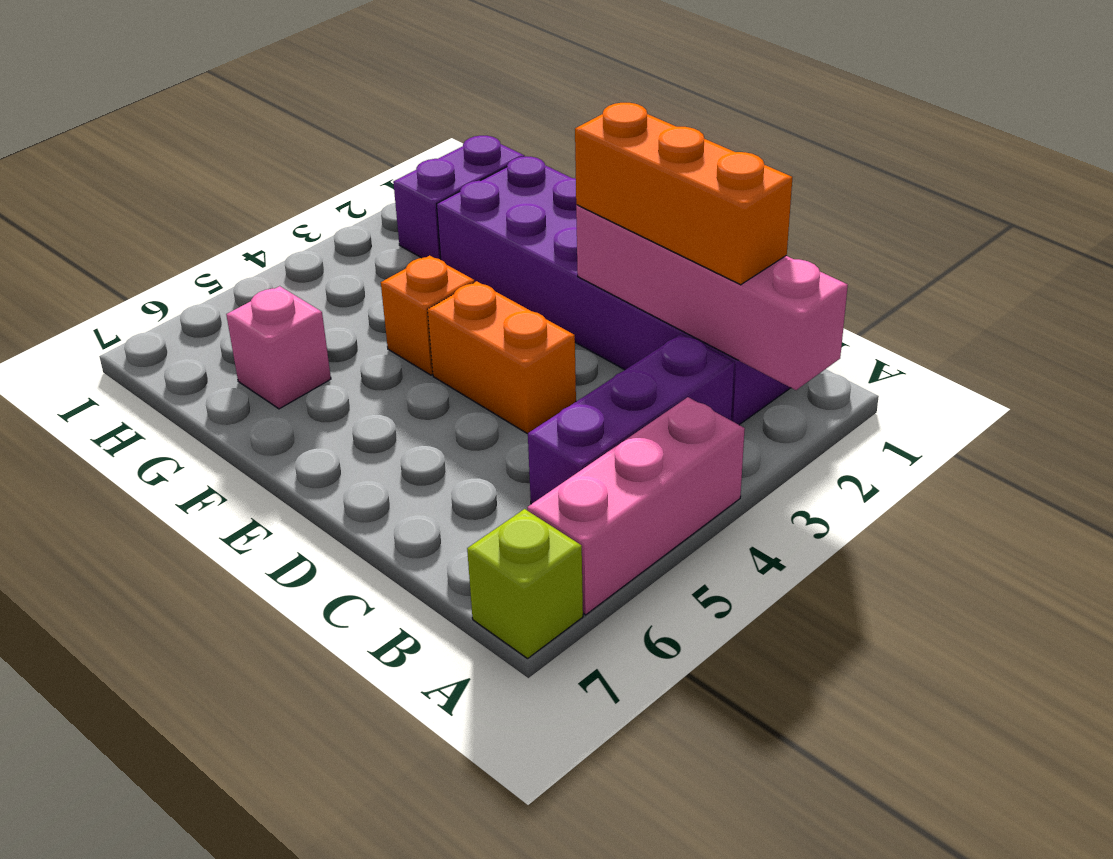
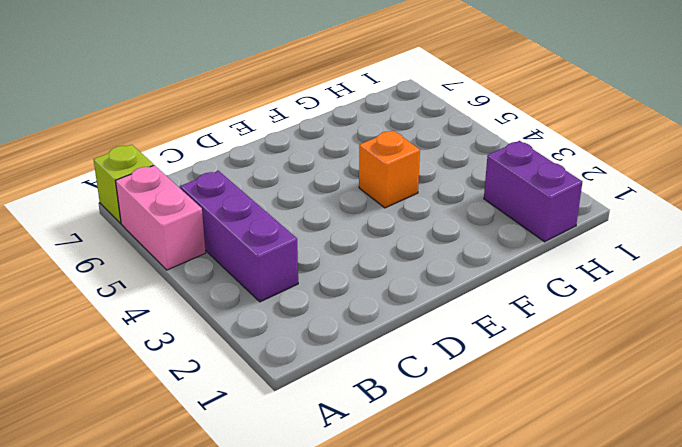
pink 1x2 brick [116,165,206,270] -> pink 1x3 brick [527,397,745,615]
none -> purple 2x6 brick [437,157,790,425]
none -> orange 1x2 brick [428,281,576,434]

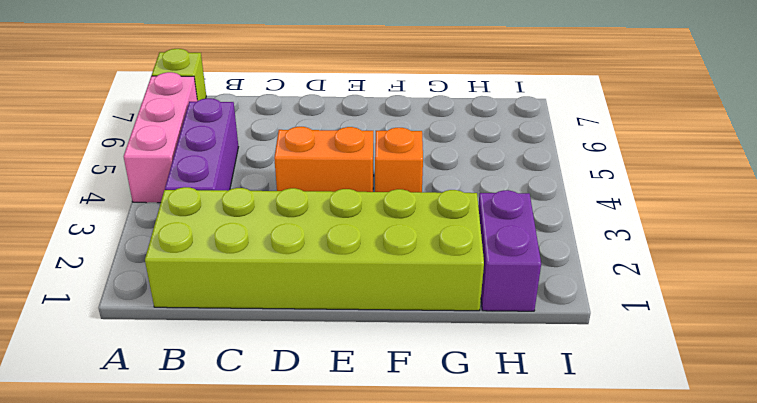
lime 2x6 brick [145,187,484,311] -> purple 2x6 brick [437,157,790,425]
none -> pink 1x1 brick [226,286,331,409]
none -> pink 1x4 brick [576,205,848,390]

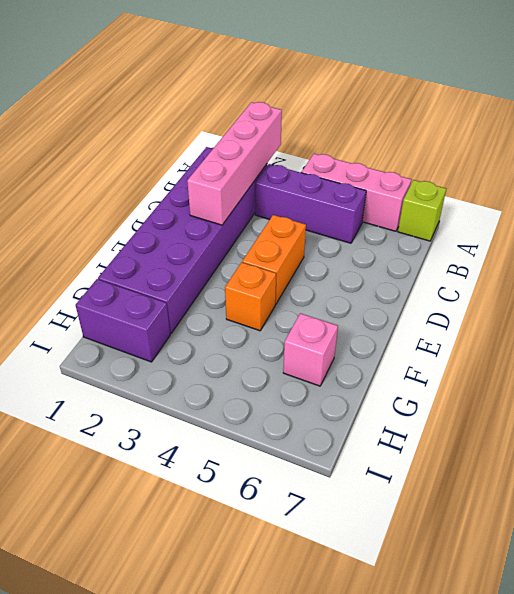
none -> orange 1x3 brick [575,103,793,285]

